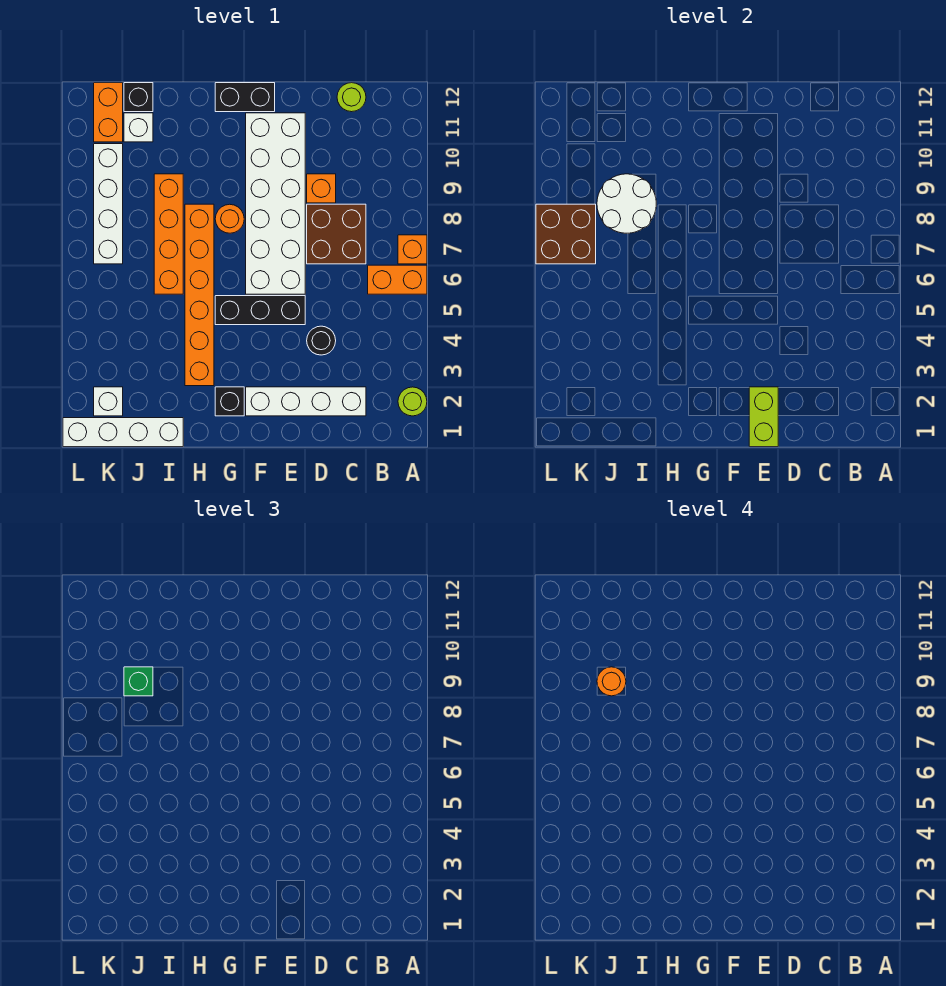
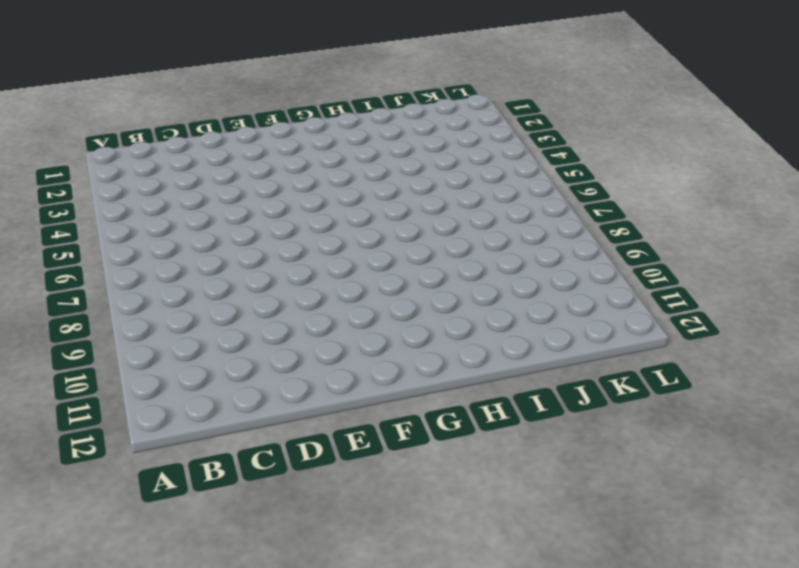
none -> lime 1x1 round brick [398,387,427,416]
none -> orange 1x2 brick [368,265,427,294]
none -> orange 1x1 brick [398,235,427,264]

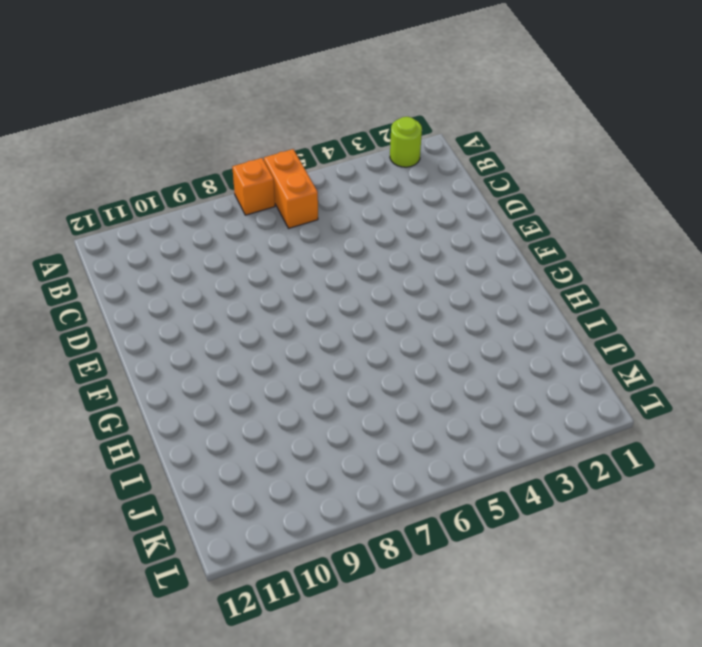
none -> white 1x4 brick [246,387,366,416]
none -> brown 2x2 brick [307,204,366,264]
none -> lime 1x1 round brick [337,83,366,112]

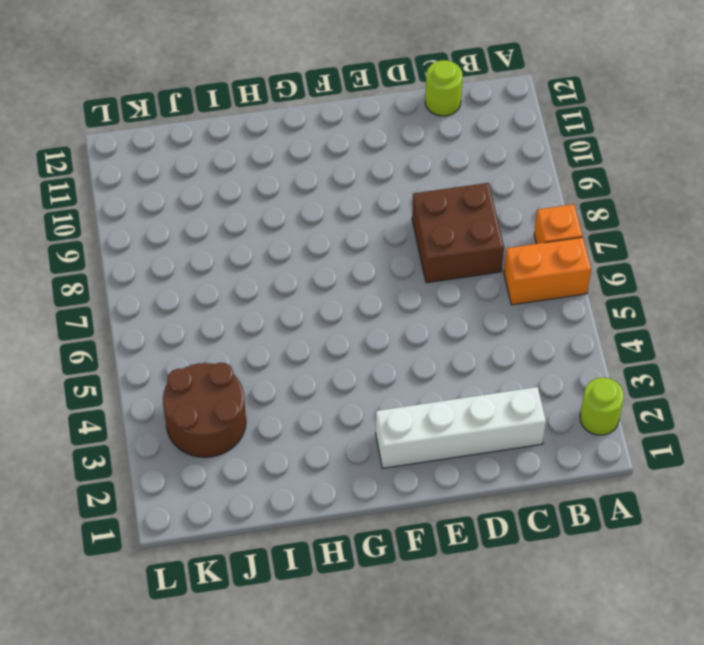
brown 2x2 round brick [163,363,246,457] -> none
none -> black 1x1 round brick [307,326,336,355]
none -> orange 1x1 brick [307,174,336,203]
none -> black 1x3 brick [215,296,305,325]

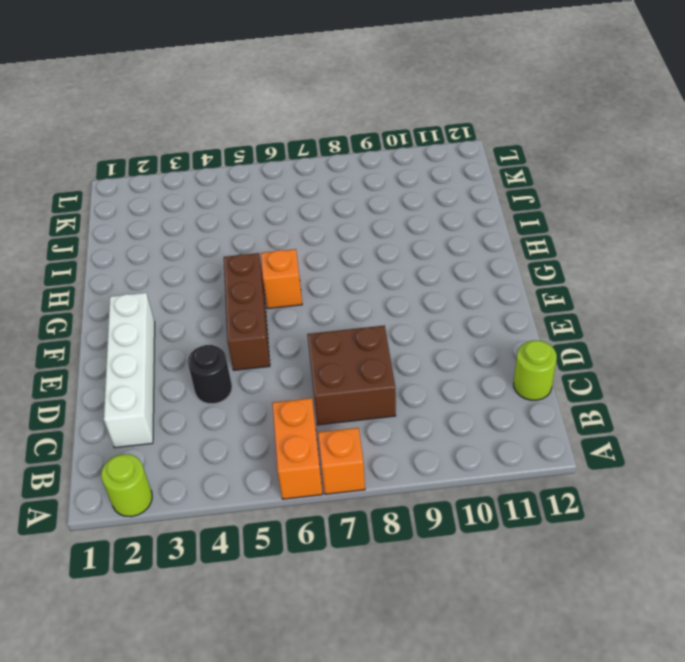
brown 1x3 brick [224,253,270,370] -> black 1x3 brick [215,296,305,325]
orange 1x1 brick [261,249,302,309] -> orange 1x1 brick moved to [307,174,336,203]
none -> white 2x6 brick [246,113,305,294]
none -> black 1x2 brick [215,83,275,112]
none -> black 1x1 brick [215,387,244,416]

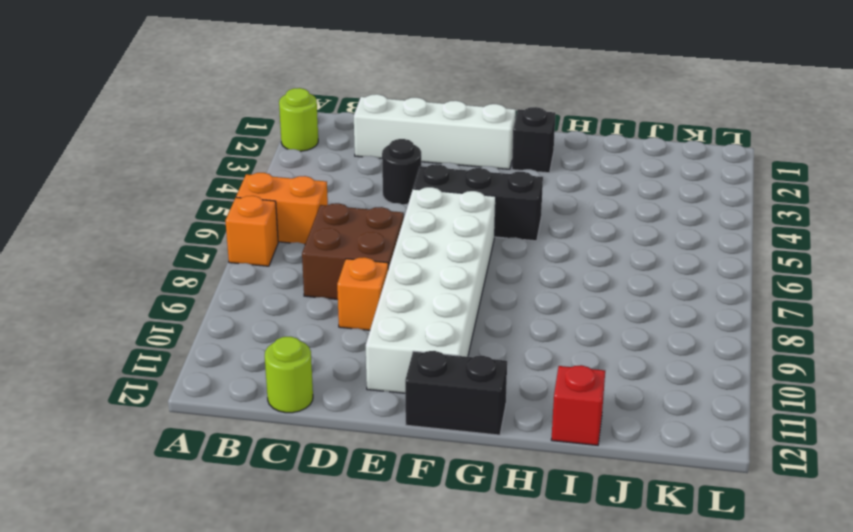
red 1x1 brick [551,365,605,445] -> none
none -> orange 1x1 round brick [215,204,244,233]
none -> orange 1x6 brick [185,204,214,386]
none -> white 1x4 brick [63,418,183,447]

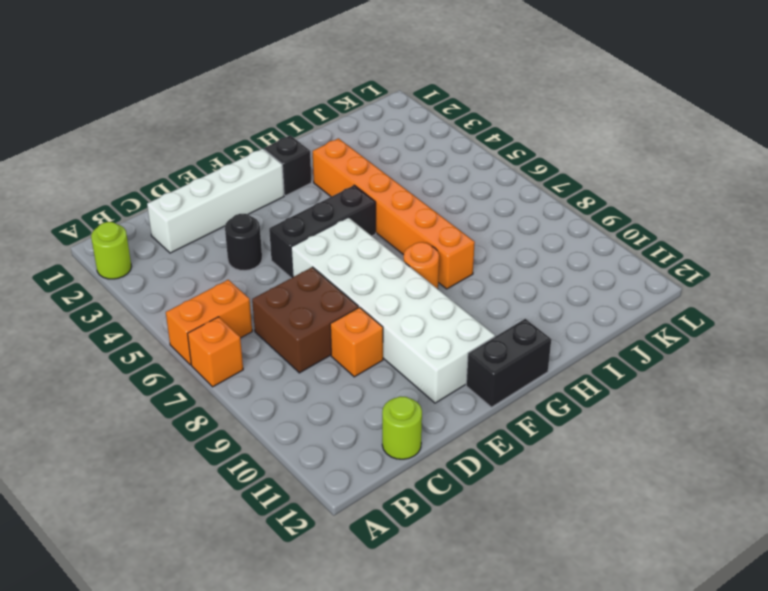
none -> white 1x4 brick [63,418,183,447]
none -> orange 1x4 brick [154,174,183,294]
none -> white 1x1 brick [124,113,153,142]

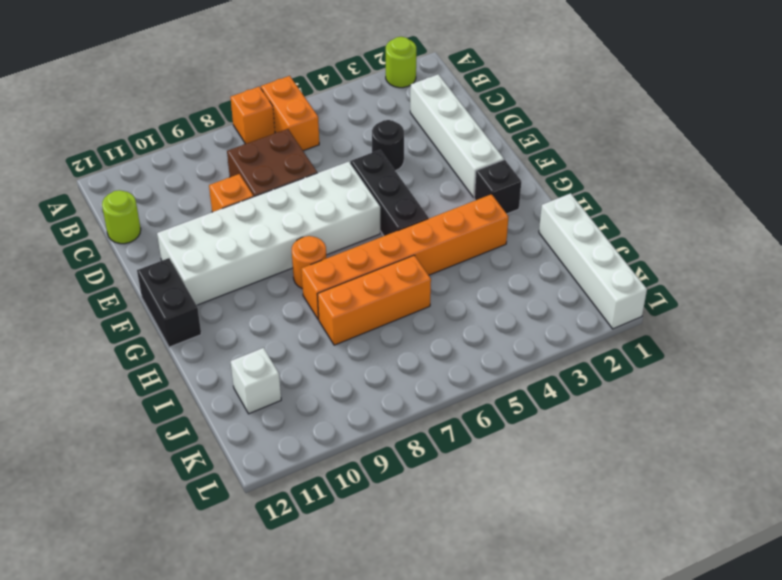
orange 1x3 brick [317,255,431,345] -> orange 1x4 brick [154,174,183,294]
none -> black 1x1 brick [124,83,153,112]
none -> white 1x1 brick [94,387,123,416]
none -> white 1x4 brick [94,144,123,264]

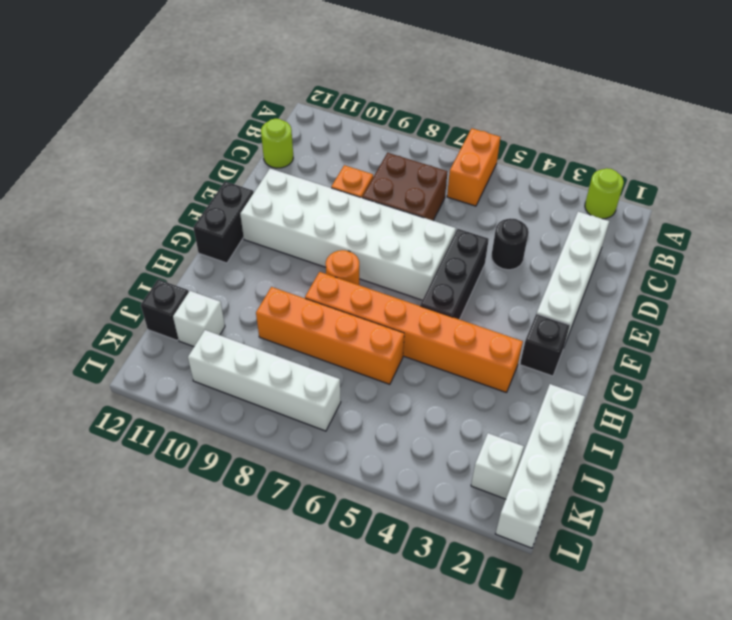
none -> orange 1x1 brick [398,235,427,264]
none -> orange 1x2 brick [94,83,123,142]
none -> lime 1x2 brick [749,387,778,447]

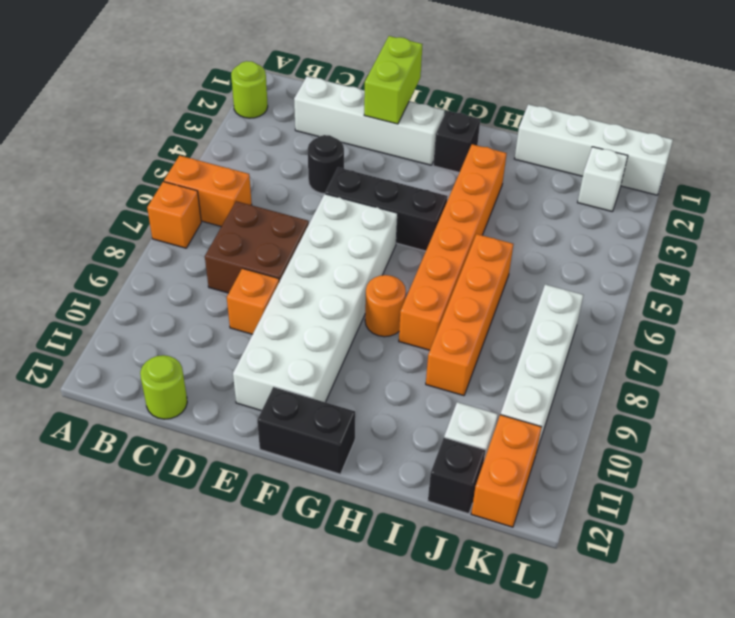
none -> white 2x2 round brick [597,174,656,233]
none -> brown 2x2 brick [536,204,596,264]
none -> green 1x1 brick [124,667,153,696]

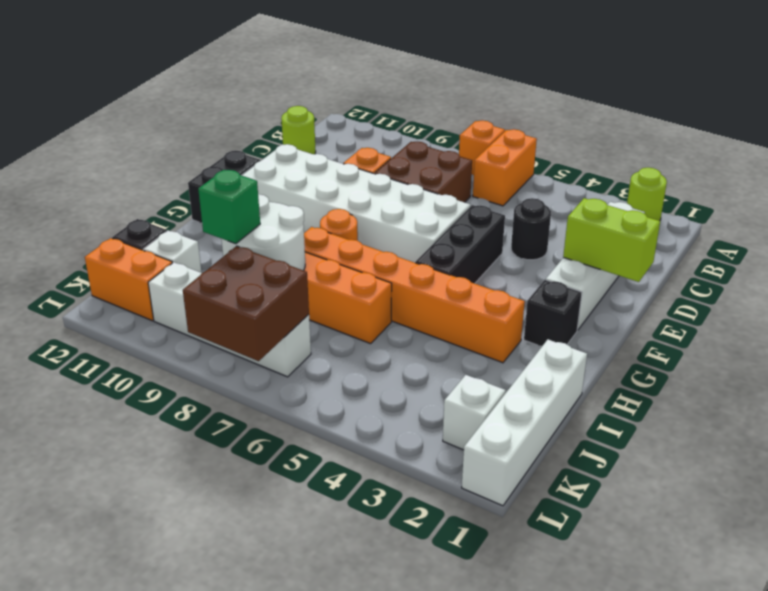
none -> orange 1x1 round brick [597,667,626,696]

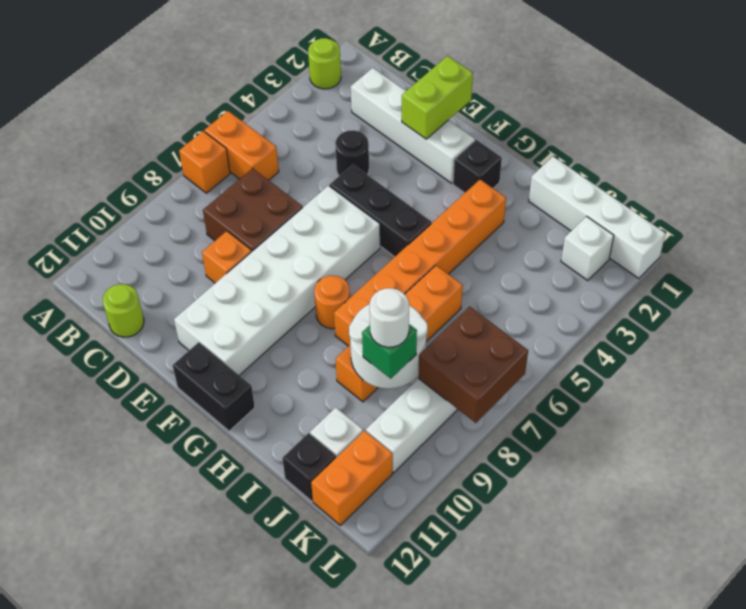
white 1x1 round brick [370,288,409,347] -> orange 1x1 round brick [597,667,626,696]

